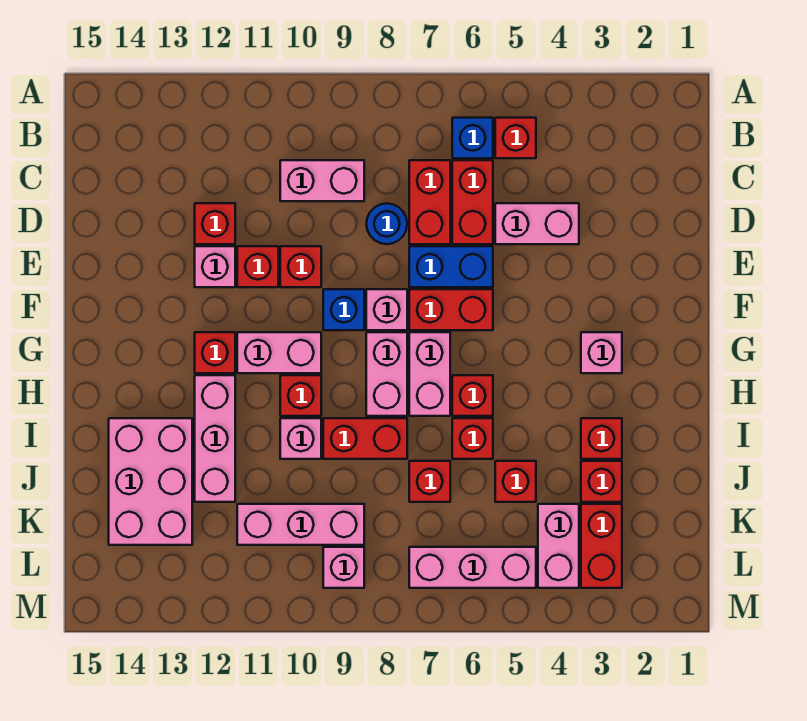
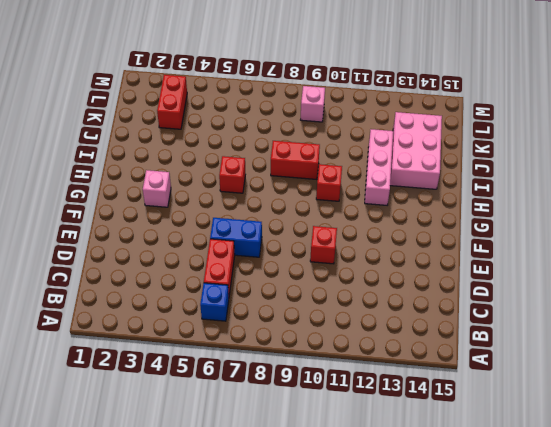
none -> red 1x1 brick [495,118,536,158]
none -> red 1x2 brick [409,160,450,244]
none -> pink 1x2 brick [280,160,364,201]
none -> pink 1x2 brick [495,203,579,244]

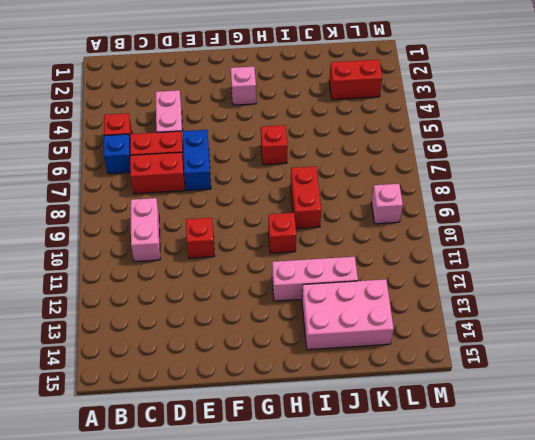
none -> blue 1x1 round brick [366,203,407,244]
none -> red 1x1 brick [195,203,235,244]
none -> red 1x1 brick [237,246,278,287]
none -> pink 1x1 brick [195,246,235,287]

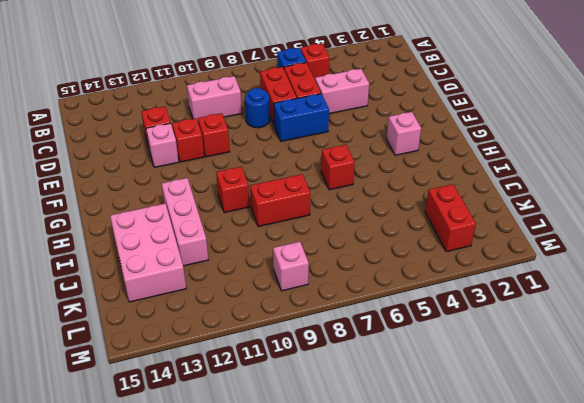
none -> red 1x2 brick [409,289,493,330]
none -> pink 1x1 brick [366,289,407,330]
none -> blue 1x1 brick [323,289,364,330]
none -> pink 1x2 brick [409,332,450,416]

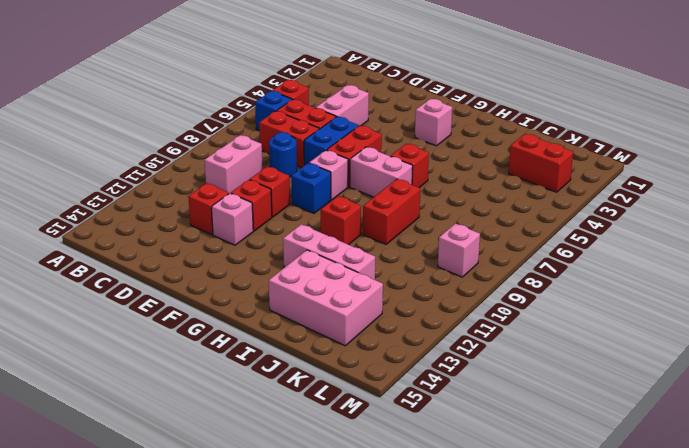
none -> pink 1x2 brick [366,332,407,416]
none -> pink 1x2 brick [237,332,321,373]
none -> red 1x1 brick [195,332,235,373]
none -> red 1x1 brick [581,418,622,459]

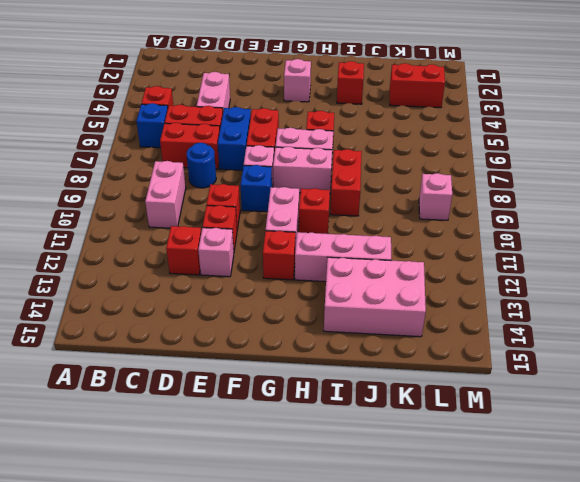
none -> red 1x1 brick [452,418,493,459]
none -> pink 1x1 brick [280,418,321,459]
none -> red 1x1 brick [581,461,622,502]
none -> red 1x1 brick [495,461,536,502]

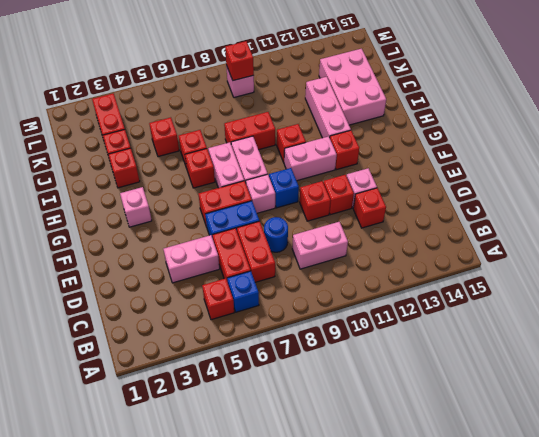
red 1x1 brick [225,41,254,81] -> red 1x1 brick moved to [409,461,450,502]
none -> pink 1x1 brick [280,418,321,459]
none -> pink 1x2 brick [538,504,579,588]
none -> pink 1x3 brick [237,504,364,545]
none -> pink 1x3 brick [409,547,536,588]

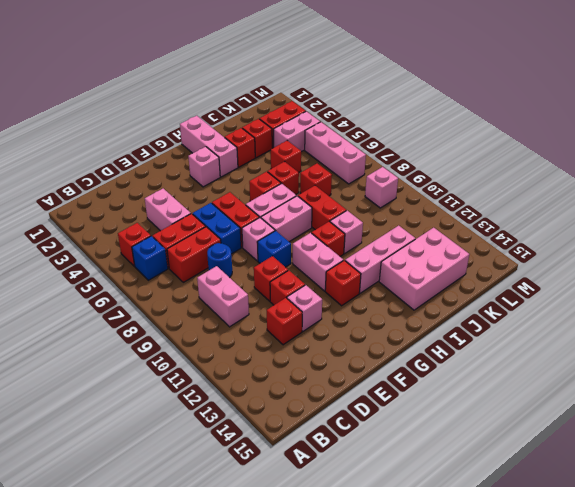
pink 1x3 brick [180,116,238,177] -> pink 1x3 brick moved to [237,504,364,545]

